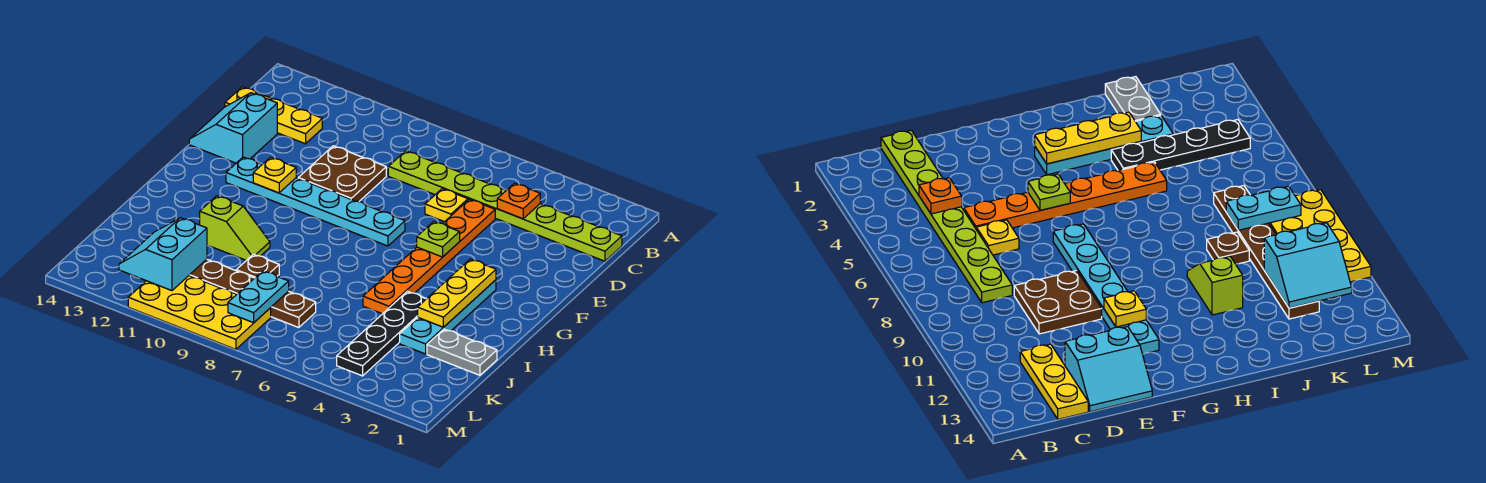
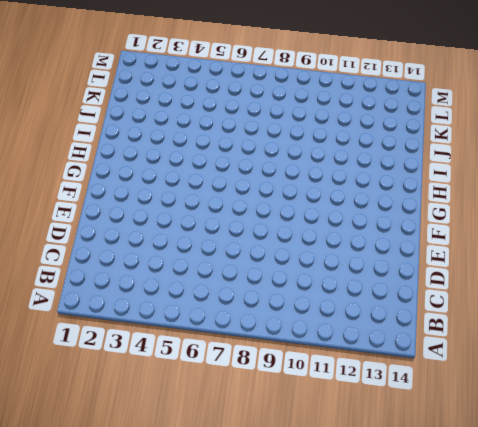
none -> lime 1x8 plate [388,151,622,261]
none -> yellow 1x3 plate [225,87,322,144]
none -> orange 1x6 plate [363,199,495,314]

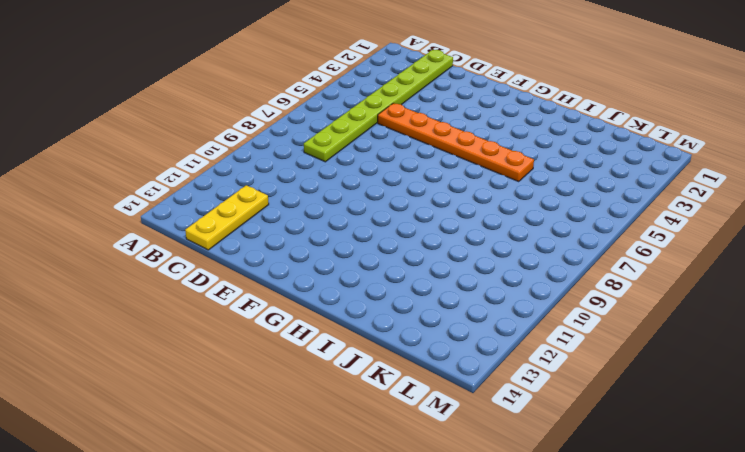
none -> yellow 1x1 plate [425,189,468,222]
none -> brown 2x2 plate [298,146,386,202]
none -> cyan 2x2 slope [189,93,277,163]

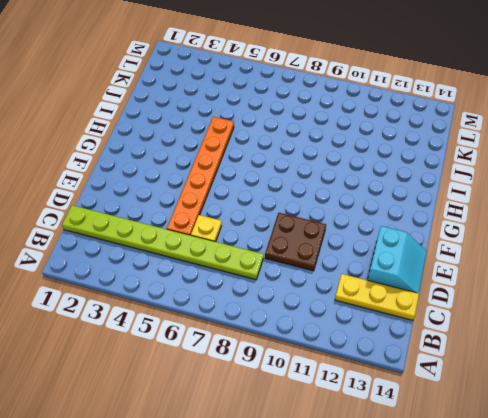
none -> cyan 1x6 plate [226,157,405,246]
none -> cyan 1x4 plate [400,280,496,354]
none -> black 1x4 plate [337,291,426,376]

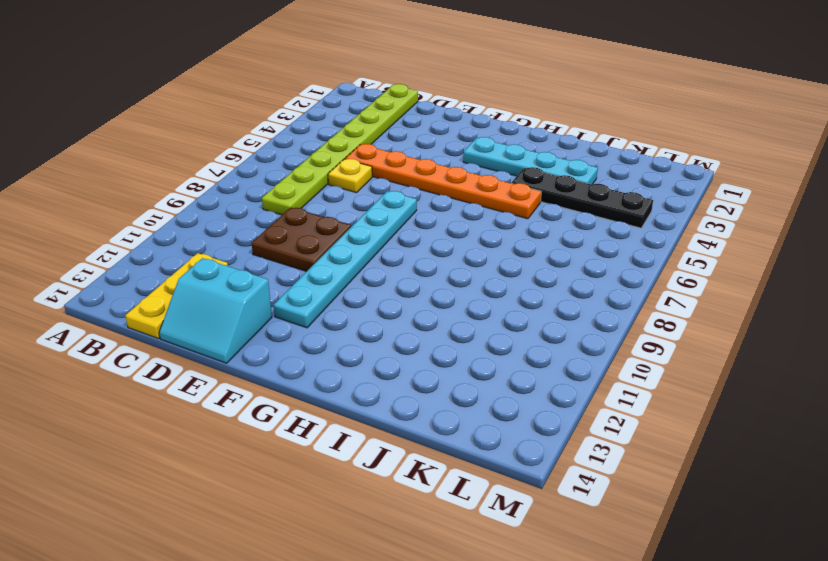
none -> lime 1x2 slope [200,196,270,260]
none -> grey 1x2 plate [427,329,497,375]
none -> brown 1x1 plate [236,254,279,278]

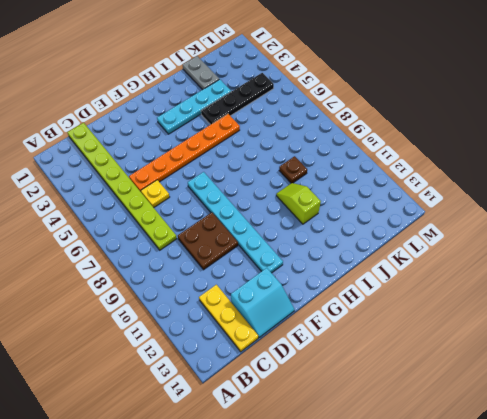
none -> brown 1x6 plate [189,259,316,328]
none -> yellow 2x4 plate [128,276,271,349]
none -> orange 1x1 plate [497,183,540,219]

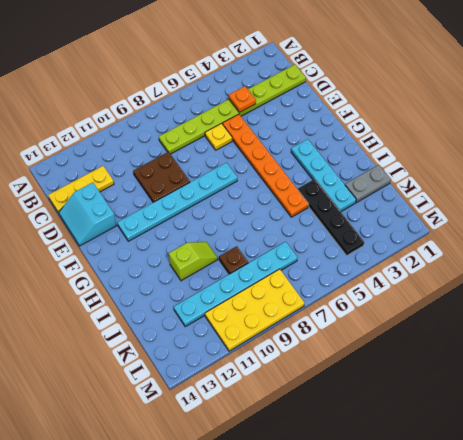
cyan 1x6 plate [174,242,298,327] -> brown 1x6 plate [189,259,316,328]
none -> lime 1x1 plate [417,221,460,257]
none -> yellow 1x1 plate [253,157,296,193]
none -> yellow 1x3 plate [418,259,496,327]

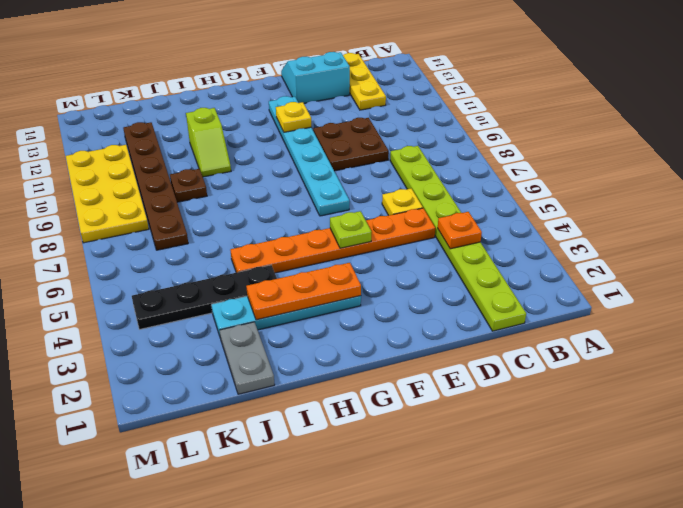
orange 1x3 plate [246,263,361,320] -> yellow 1x3 plate [418,259,496,327]
none -> cyan 1x2 plate [228,271,289,323]
none -> cyan 2x2 slope [119,218,207,291]

